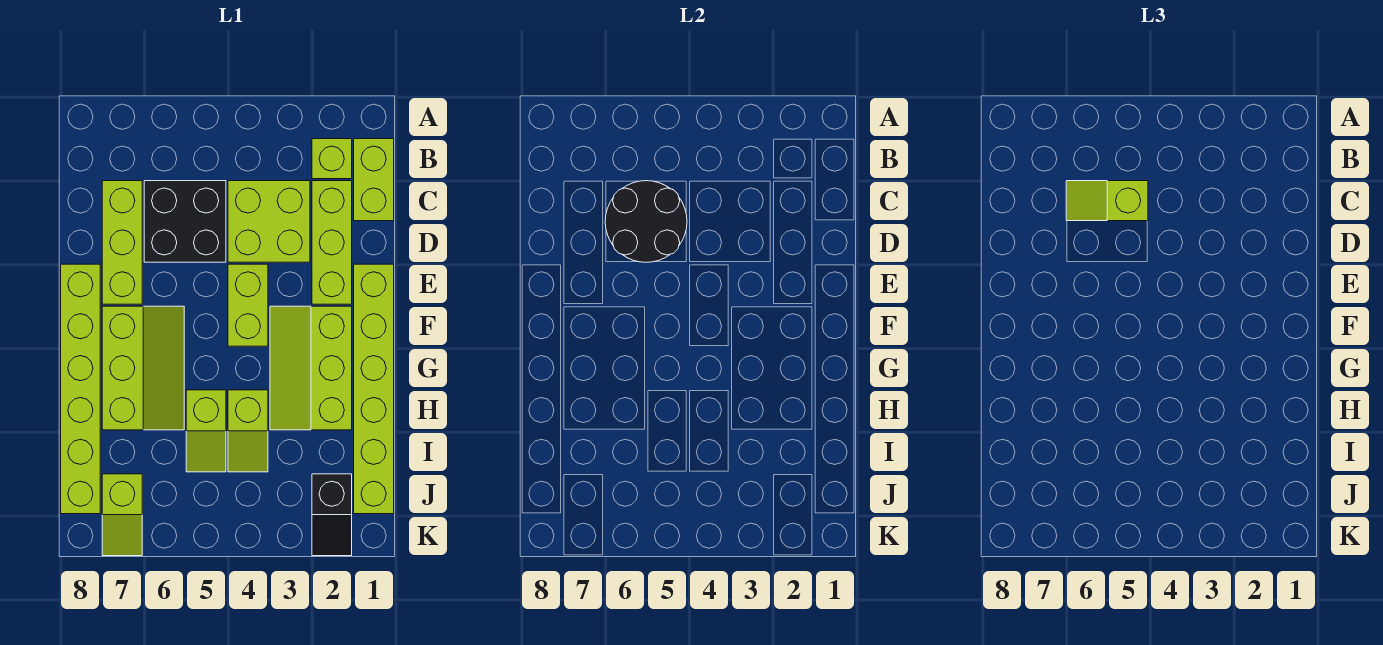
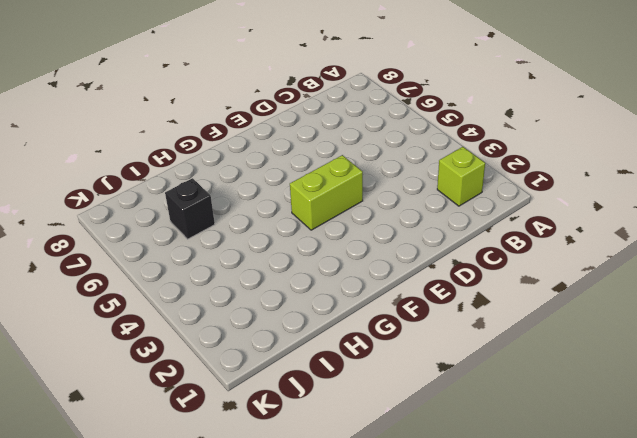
black 1x1 brick [165,178,215,239] -> none
none -> lime 1x2 brick [354,139,394,221]
none -> lime 1x3 brick [312,181,352,304]
none -> lime 2x2 brick [228,181,310,262]

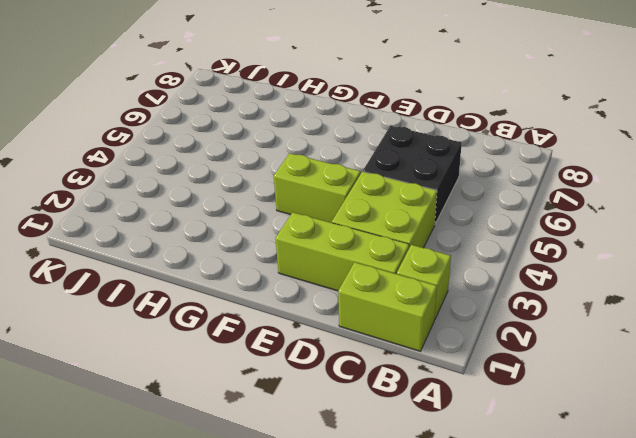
none -> lime 1x3 brick [102,181,142,304]
none -> lime 1x6 brick [354,264,394,514]
none -> lime 1x6 brick [61,264,100,514]

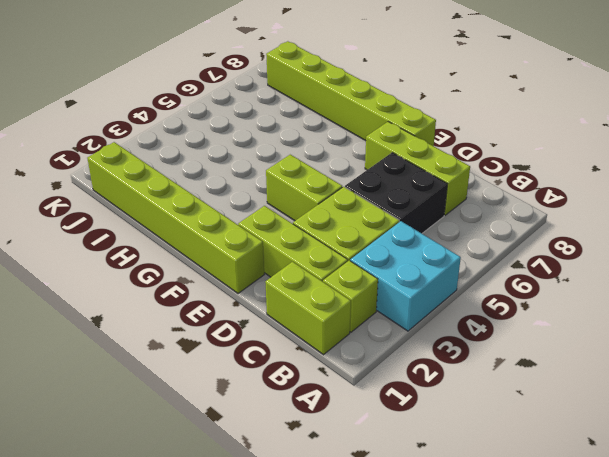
cyan 2x2 brick [350,221,461,331] -> none
none -> lime 2x3 slope [270,306,352,430]
none -> lime 2x3 slope [102,306,184,430]
none -> lime 1x2 slope [228,390,268,472]

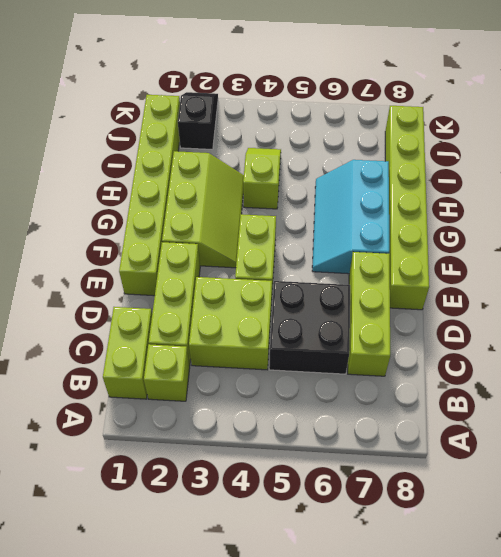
cyan 2x3 slope [312,160,389,274] -> lime 2x3 slope [102,306,184,430]
none -> lime 1x2 slope [186,390,226,472]
none -> lime 1x2 slope [102,474,142,556]
none -> black 2x2 round brick [605,181,687,262]

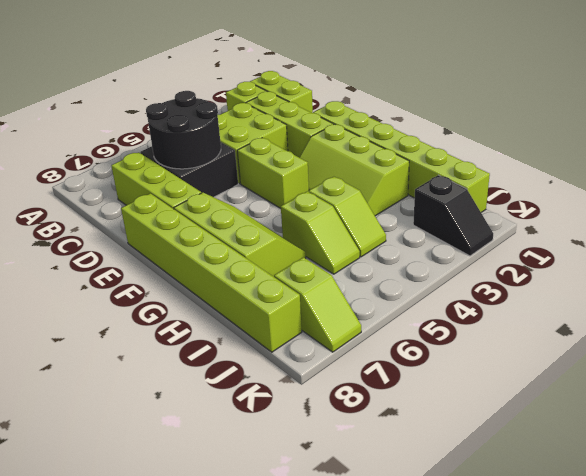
none -> lime 1x2 slope [1066,181,1148,221]

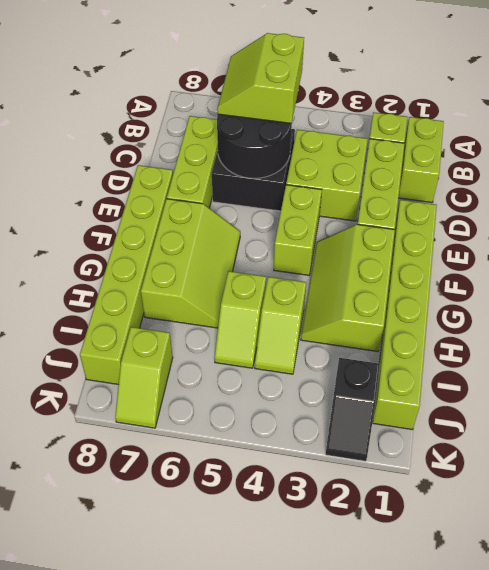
lime 2x2 slope [217,33,304,124] -> lime 1x2 slope [1066,181,1148,221]

